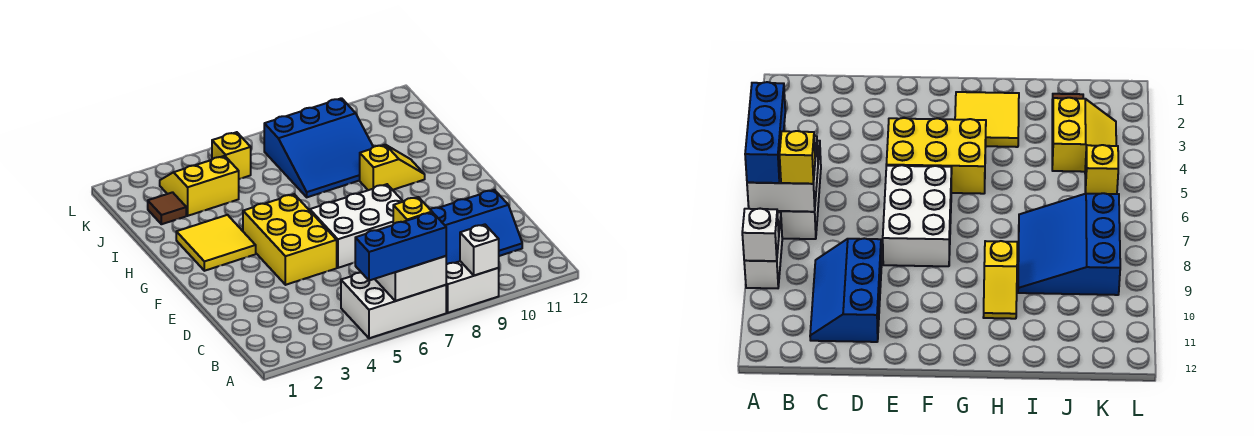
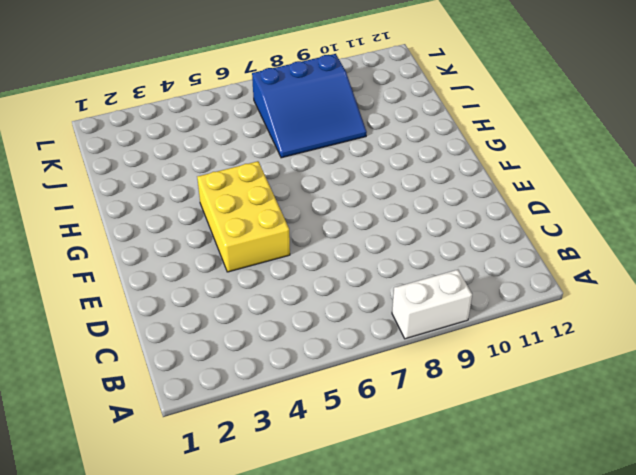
none -> white 2x3 brick [341,273,446,338]
none -> blue 2x3 slope [430,190,522,265]
none -> white 2x3 brick [310,184,403,268]

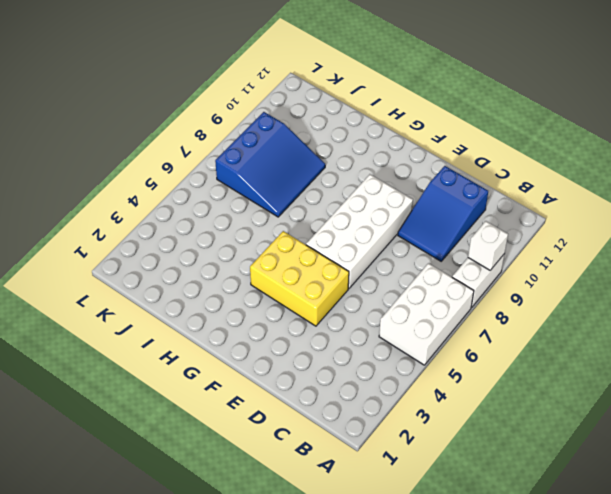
blue 2x3 slope [398,166,488,261] -> blue 2x3 slope turned to [430,190,522,265]
white 2x4 brick [306,174,413,289] -> white 2x3 brick [310,184,403,268]
none -> yellow 2x2 tile [176,215,256,271]
none -> yellow 1x2 slope [360,145,425,190]
none -> brown 1x1 tile [148,192,186,224]

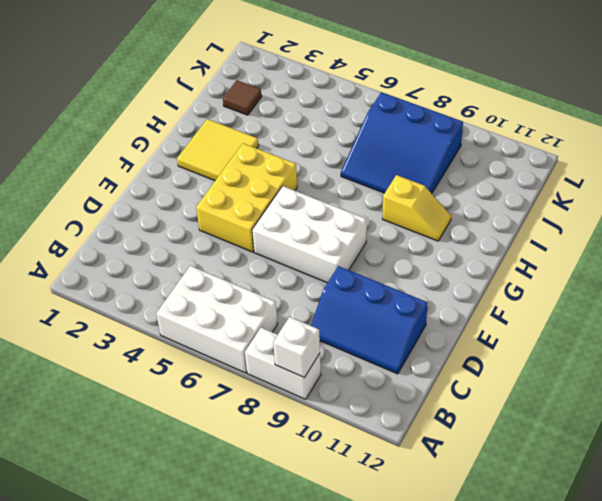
none -> yellow 2x2 slope [160,156,239,216]
none -> yellow 1x1 brick [212,132,251,179]
none -> white 2x2 brick [375,256,446,301]

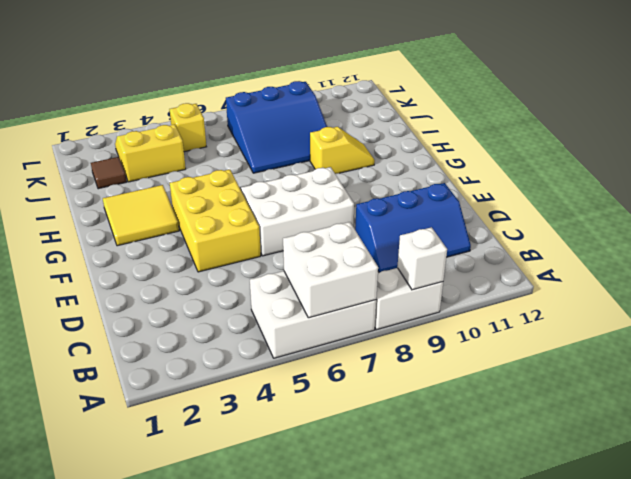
none -> blue 1x3 brick [355,212,446,281]
none -> yellow 1x1 brick [393,197,432,224]

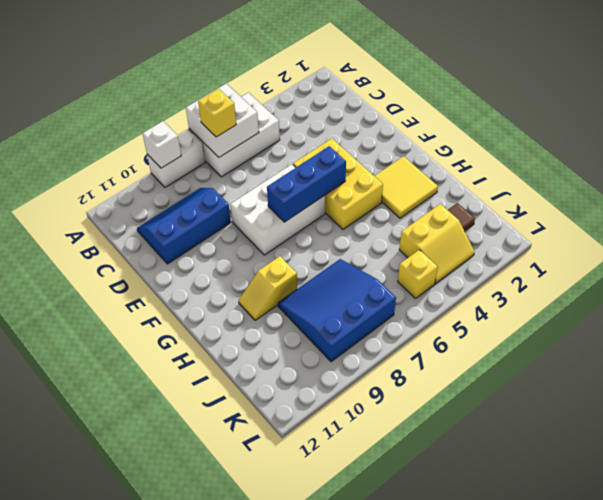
blue 1x3 brick [267,146,346,222] -> blue 1x3 brick moved to [355,212,446,281]

